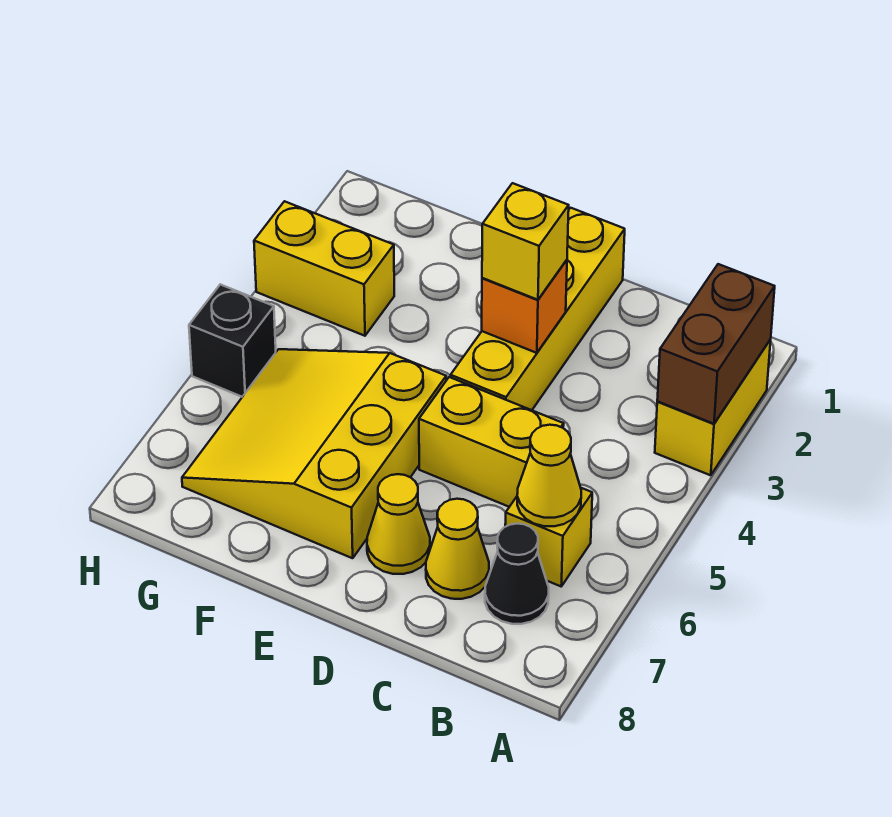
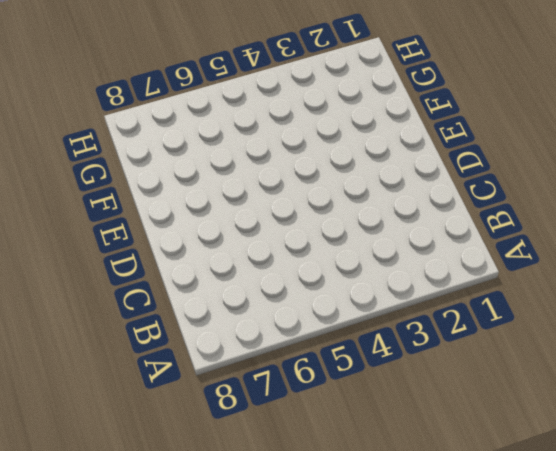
none -> yellow 1x2 brick [655,340,771,475]
none -> yellow 1x1 brick [505,488,592,586]
none -> black 1x1 cone [485,524,549,624]

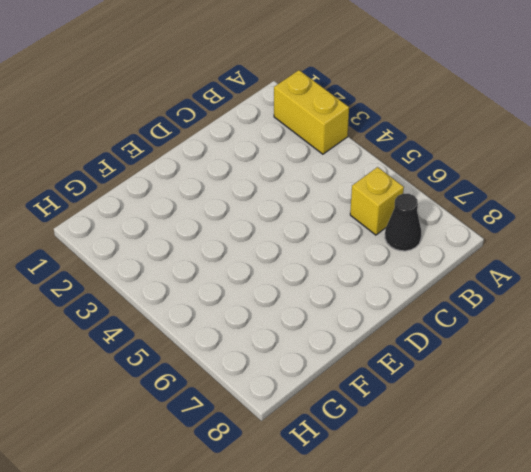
none -> yellow 1x2 brick [419,377,564,507]
none -> yellow 1x1 cone [426,499,489,599]
none -> yellow 1x4 brick [451,208,625,410]

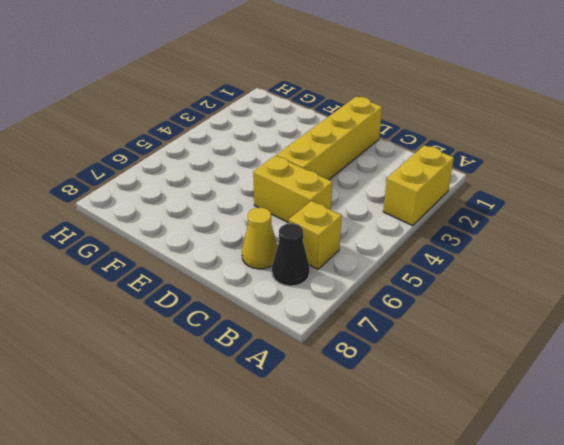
none -> yellow 1x1 cone [367,474,430,574]
none -> yellow 3x3 slope [182,349,446,558]
none -> yellow 1x2 brick [254,201,394,336]

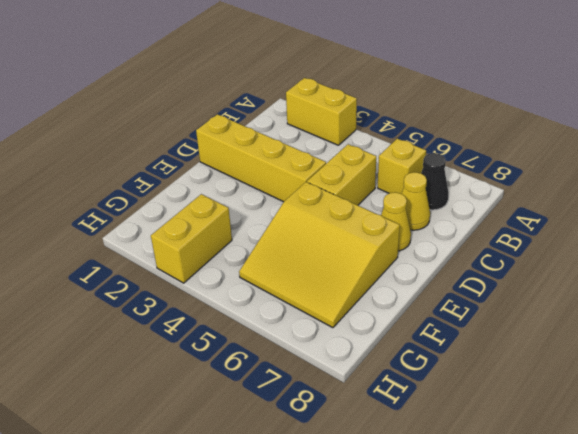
none -> black 1x1 brick [189,284,276,397]
none -> brown 1x2 brick [657,264,775,424]
none -> yellow 1x1 cone [517,425,581,526]

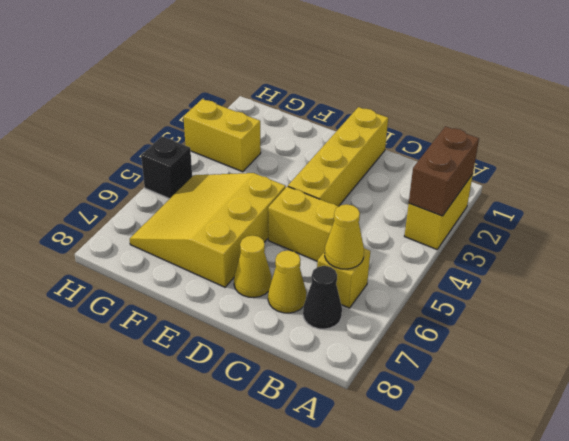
none -> orange 1x1 brick [482,260,567,353]
none -> yellow 1x1 brick [482,183,569,300]

